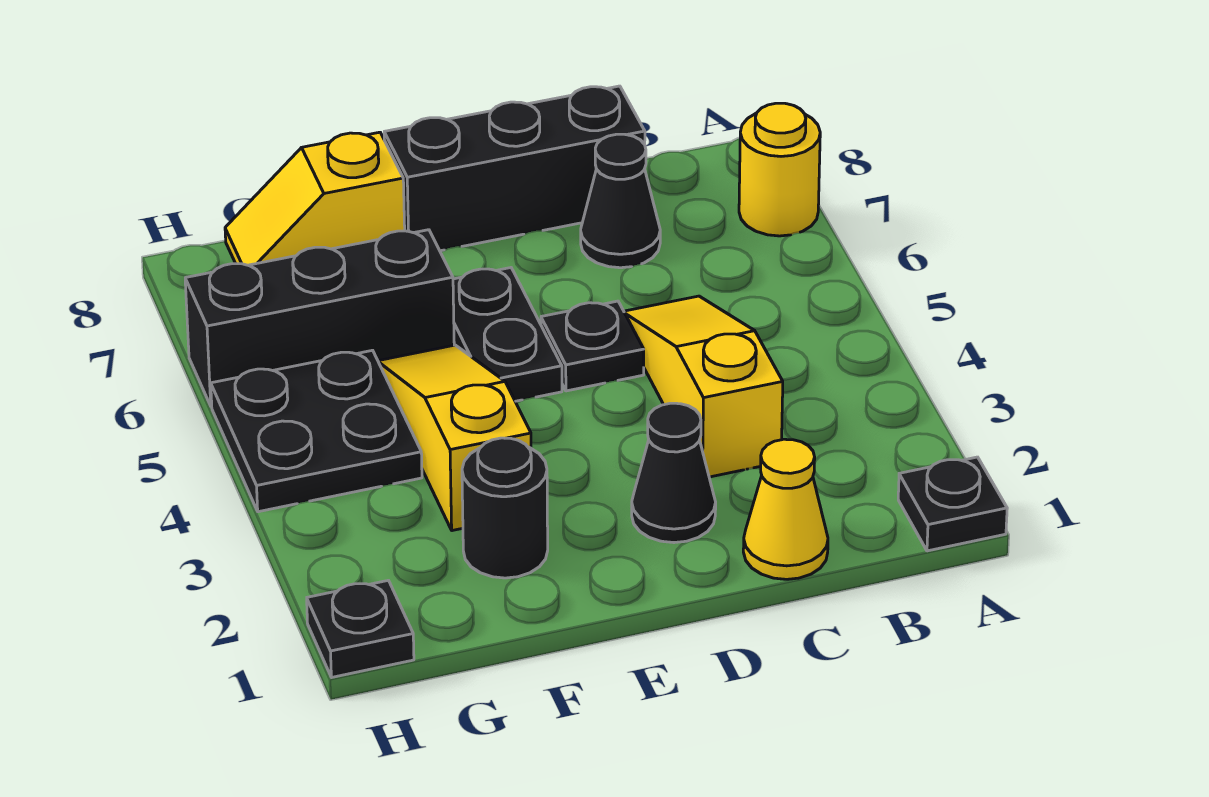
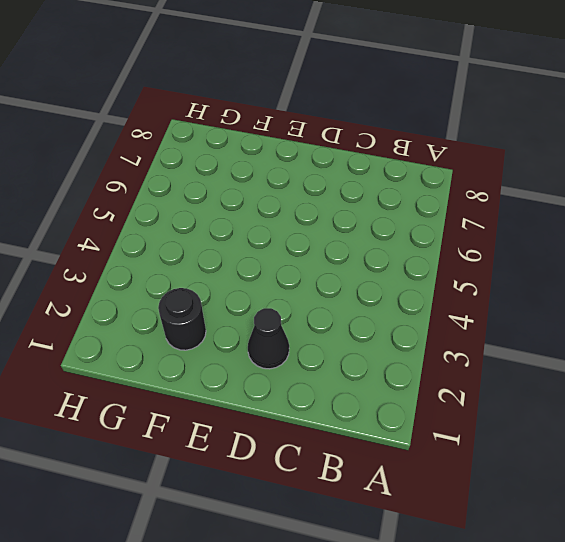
none -> black 1x1 plate [898,457,1007,551]
none -> yellow 1x1 round brick [739,103,820,236]
none -> yellow 1x1 cone [743,439,828,579]

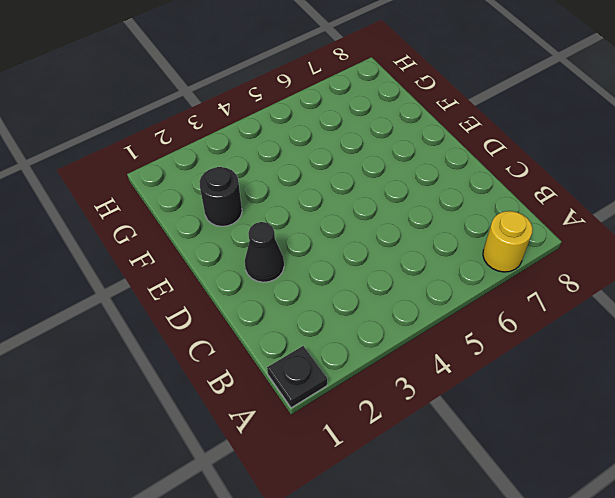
none -> yellow 1x1 cone [743,439,828,579]
none -> yellow 1x3 slope [624,296,783,477]
none -> black 1x1 cone [581,134,660,268]

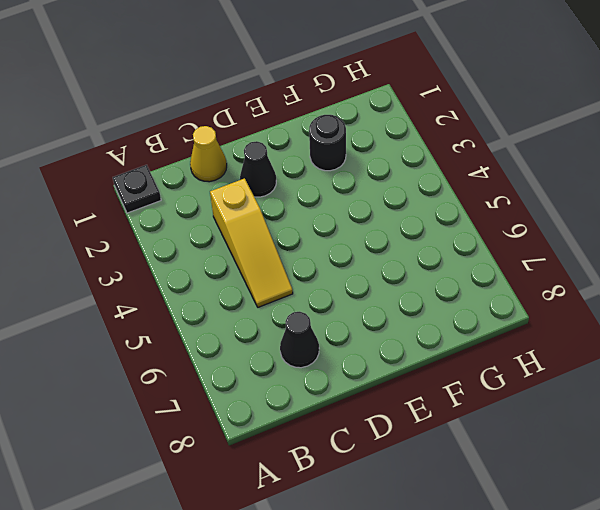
none -> yellow 1x1 round brick [739,103,820,236]
none -> black 1x3 brick [384,86,645,251]
none -> black 1x1 plate [541,301,644,391]

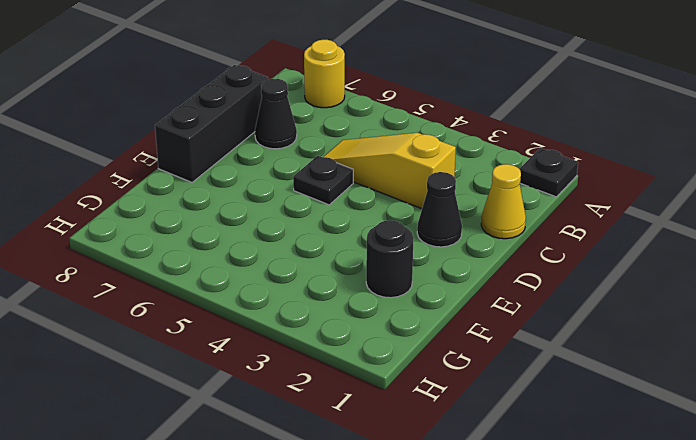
none -> black 1x2 plate [453,268,562,401]
none -> yellow 1x3 slope [378,345,531,531]
none -> black 1x3 brick [185,230,454,406]

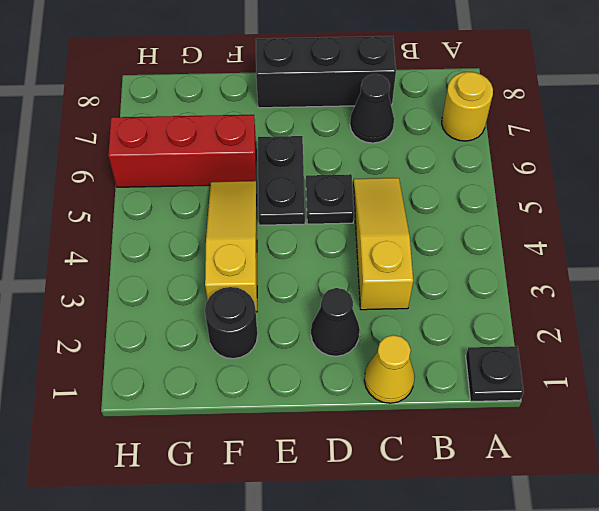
red 1x3 brick [108,115,256,187] -> black 1x3 brick [185,230,454,406]
none -> yellow 1x2 slope [225,132,405,265]
none -> black 2x2 plate [211,350,422,512]
none -> black 1x1 plate [307,580,414,677]

